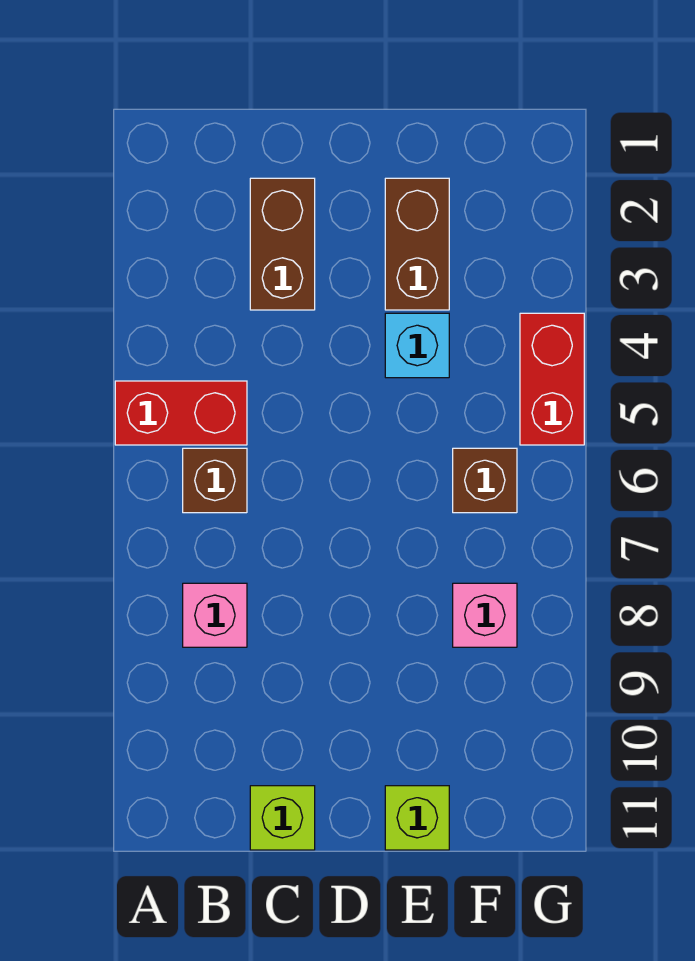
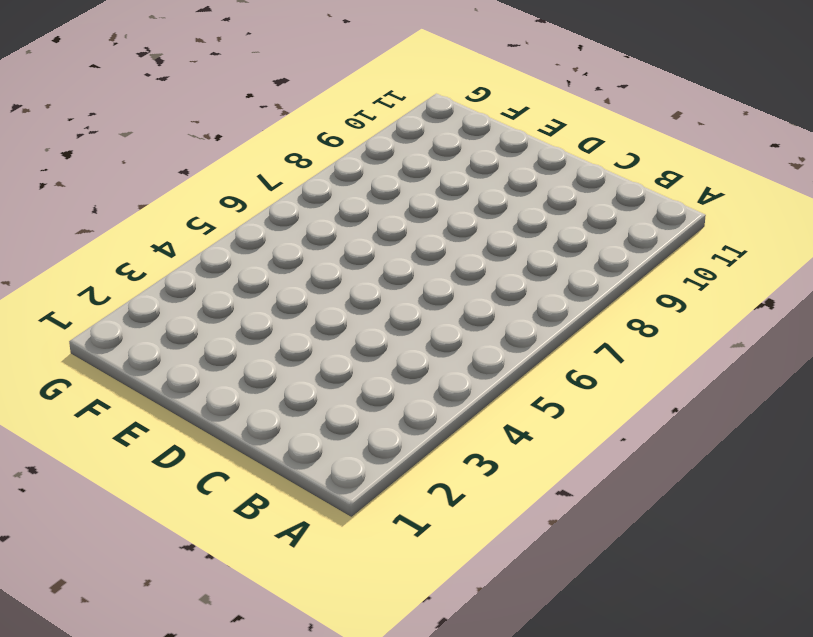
none -> red 1x2 brick [115,381,247,445]
none -> brown 1x1 brick [183,448,247,513]

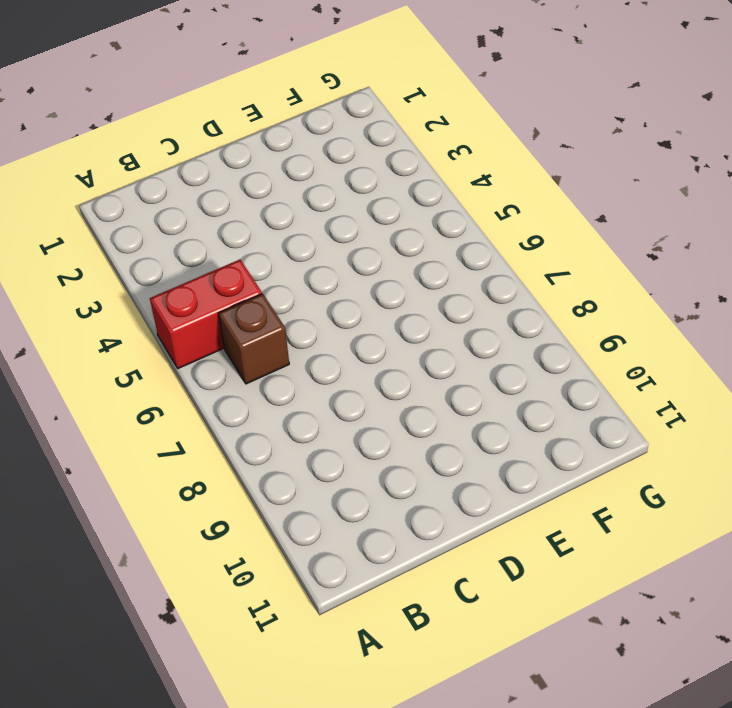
none -> pink 1x1 brick [183,583,247,647]
none -> brown 1x2 brick [250,178,315,310]

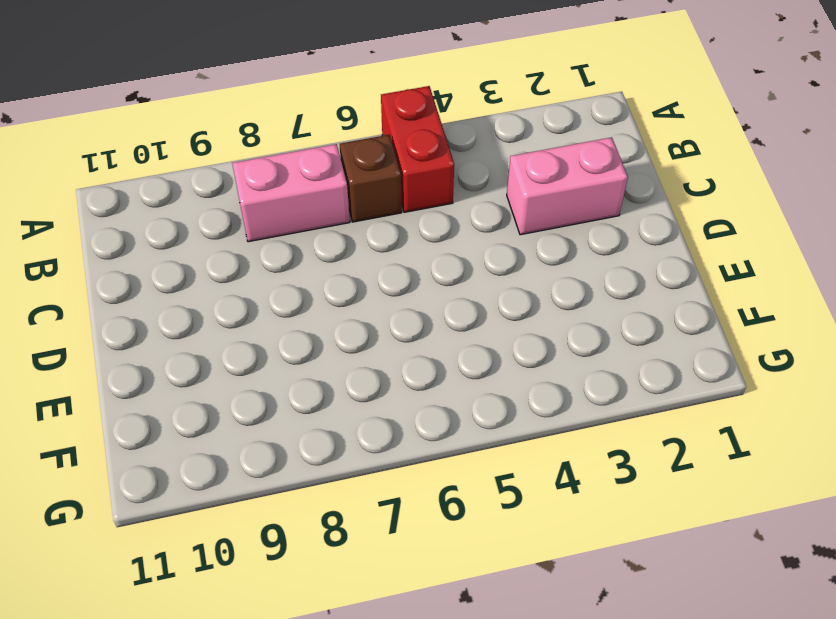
pink 1x2 brick [232,144,350,242] -> pink 1x1 brick [183,583,247,647]
pink 1x2 brick [507,137,628,235] -> brown 1x2 brick [250,178,315,310]
none -> lime 1x1 brick [250,786,315,850]
none -> brown 1x2 brick [385,178,449,310]

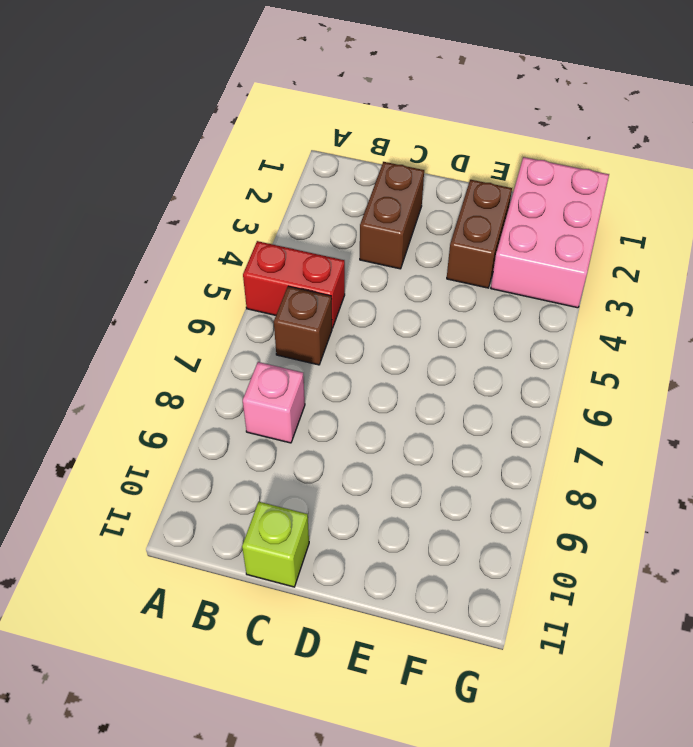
pink 2x3 brick [491,157,609,308] -> none
none -> cyan 1x1 brick [385,313,449,378]
none -> lime 1x1 brick [385,786,449,850]

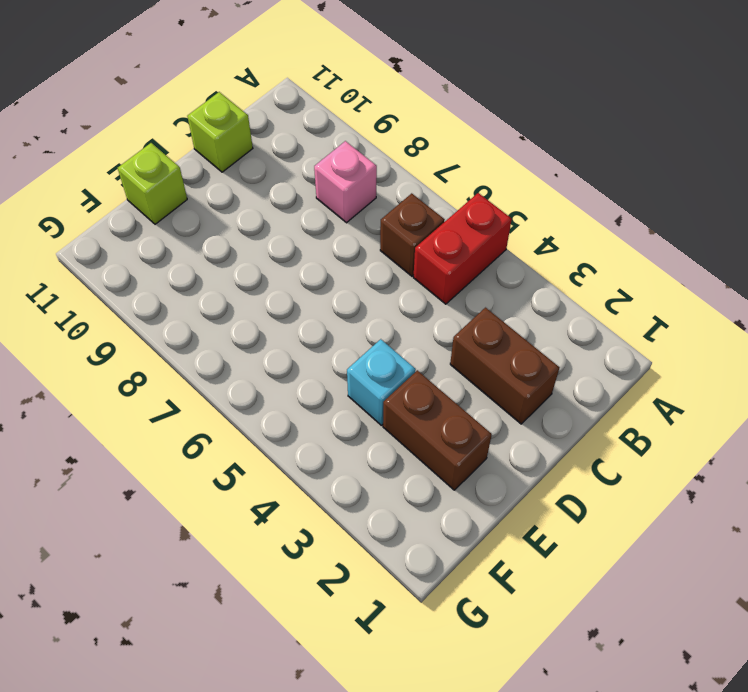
none -> brown 1x1 brick [453,448,517,513]
none -> pink 1x1 brick [453,583,517,647]

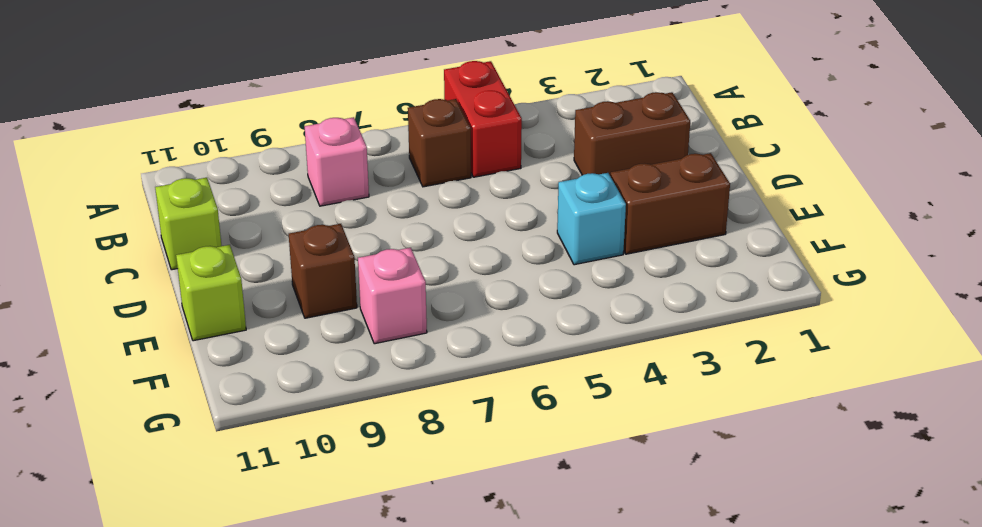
brown 1x1 brick [289,224,357,318] -> brown 1x1 brick moved to [453,448,517,513]
none -> red 1x2 brick [520,313,584,445]

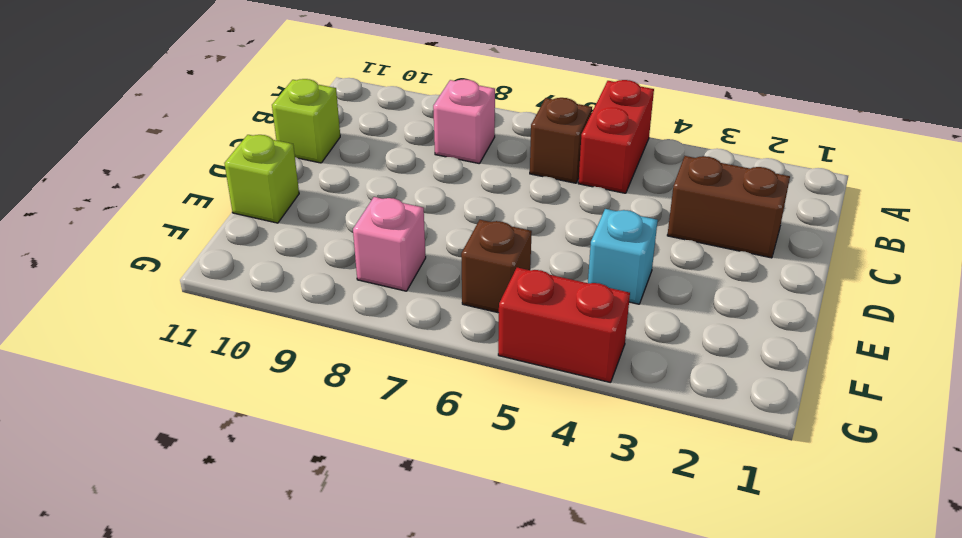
none -> brown 1x2 brick [385,178,449,310]

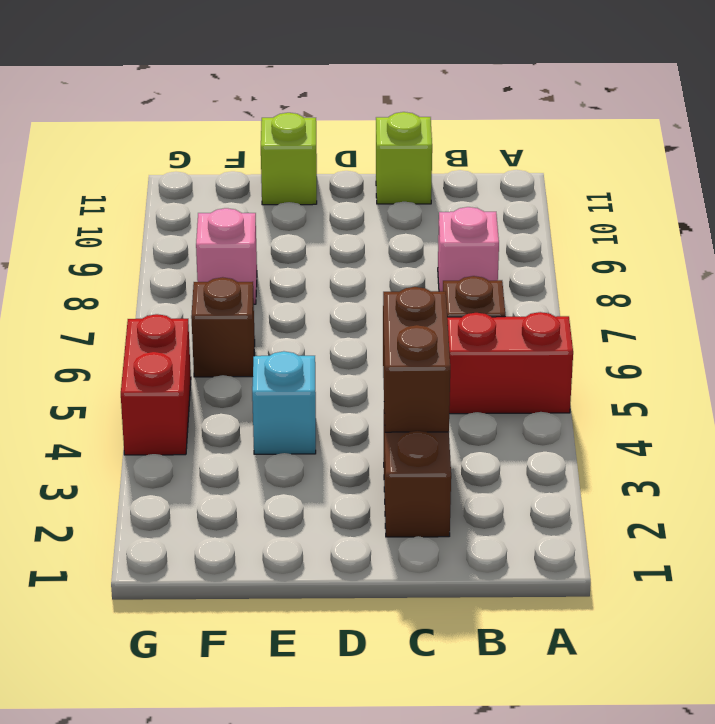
brown 1x2 brick [383,287,450,432] -> brown 1x2 brick moved to [385,178,449,310]

